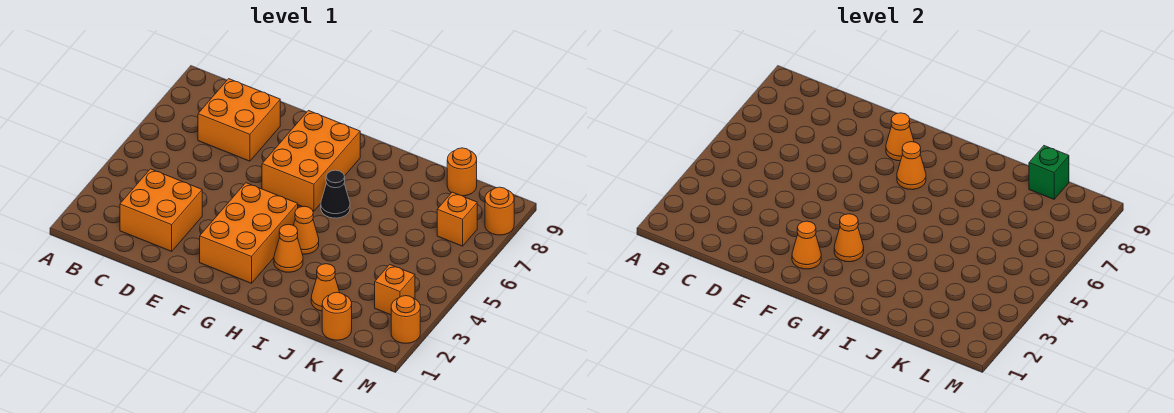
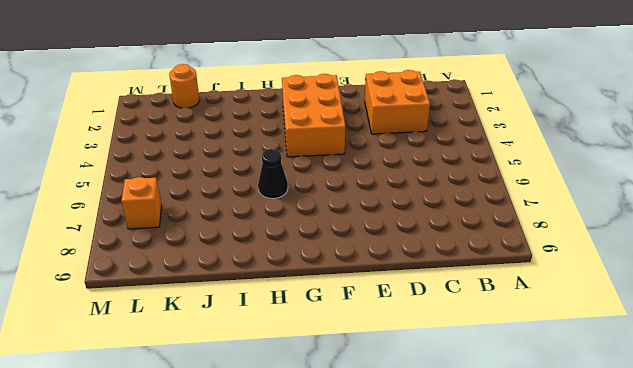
none -> orange 2x2 brick [198,79,281,161]
none -> orange 2x3 brick [262,111,360,211]
none -> orange 1x1 cone [274,224,303,272]

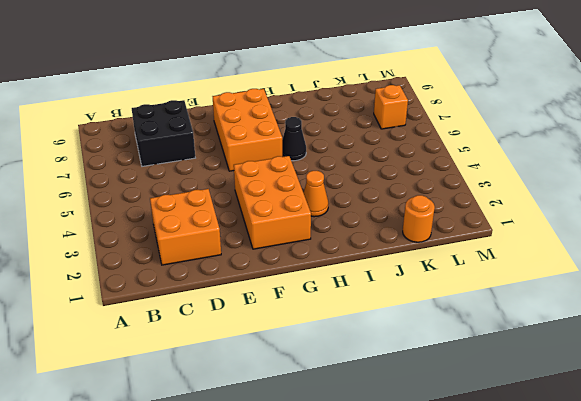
black 2x2 brick [132,100,195,166] -> orange 2x2 brick [198,79,281,161]
none -> orange 1x1 cone [293,206,319,254]
none -> orange 1x1 cone [311,264,340,311]
none -> orange 1x1 round brick [447,148,477,196]

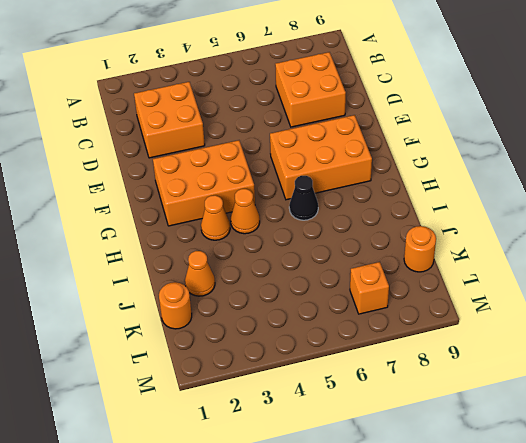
none -> orange 1x1 brick [375,265,415,315]
none -> orange 1x1 round brick [391,296,420,343]
none -> orange 1x1 round brick [485,187,514,235]

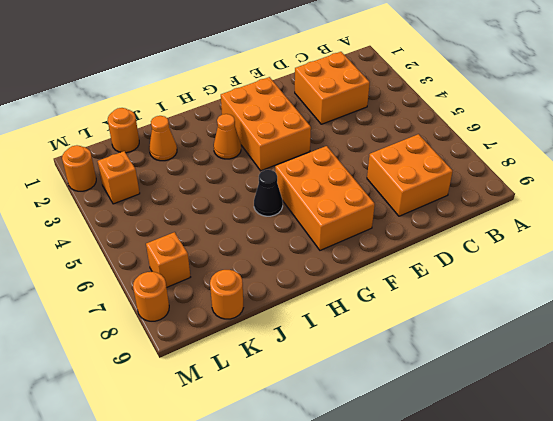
none -> orange 1x1 cone [293,206,319,254]
none -> orange 1x1 cone [792,221,821,269]
none -> orange 1x1 cone [886,113,914,161]

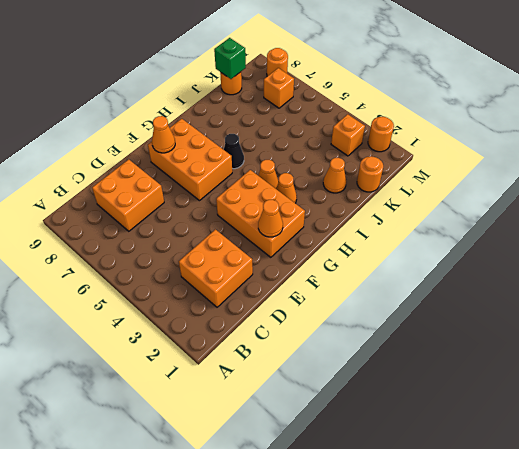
none -> orange 1x1 cone [834,214,864,262]
none -> orange 1x1 cone [897,142,926,190]

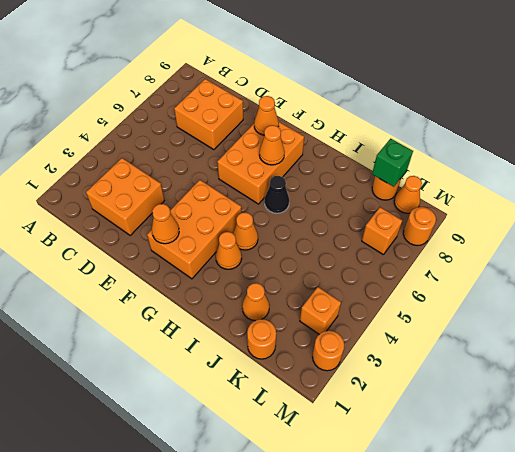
orange 1x1 cone [394,176,422,213] -> orange 1x1 cone moved to [834,214,864,262]

